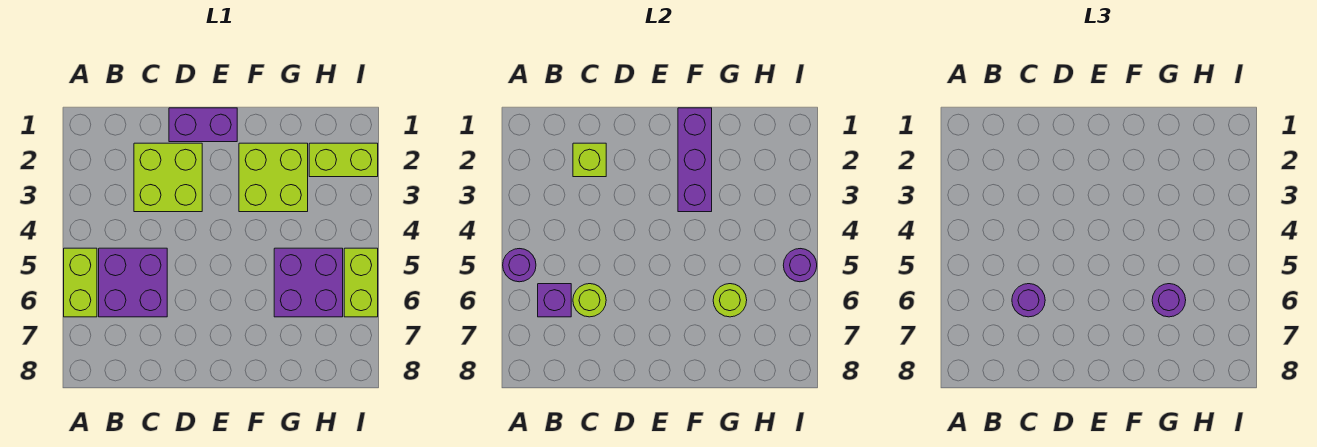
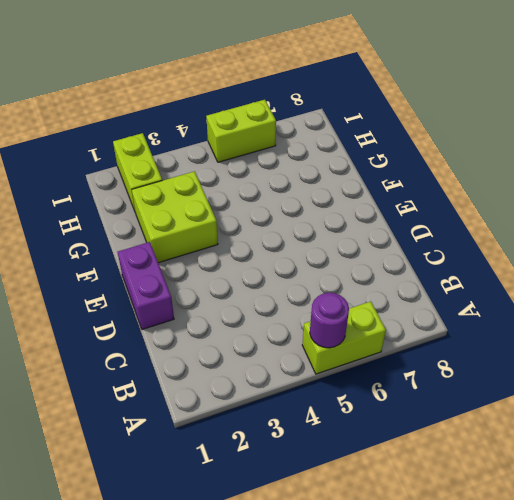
none -> purple 2x2 brick [99,248,167,317]
none -> lime 2x2 brick [134,143,202,212]
none -> purple 2x2 brick [274,248,343,317]

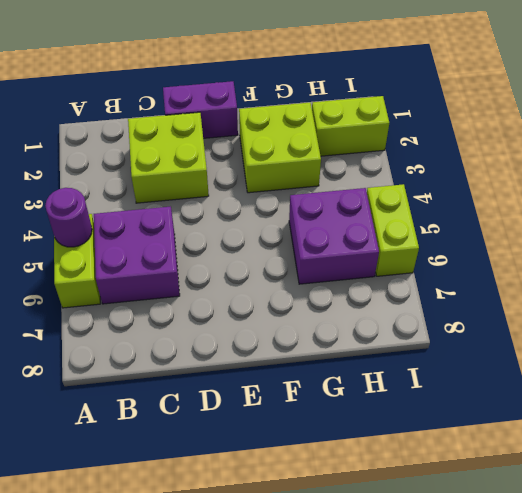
none -> purple 1x1 brick [538,284,571,317]
none -> lime 1x1 brick [573,143,606,177]
none -> lime 1x1 round brick [573,284,606,317]

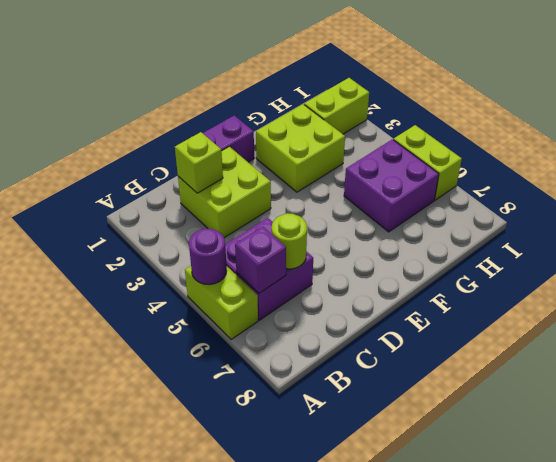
none -> purple 1x3 brick [678,108,712,212]
none -> lime 1x1 round brick [713,284,747,317]
none -> purple 1x1 round brick [783,249,817,282]

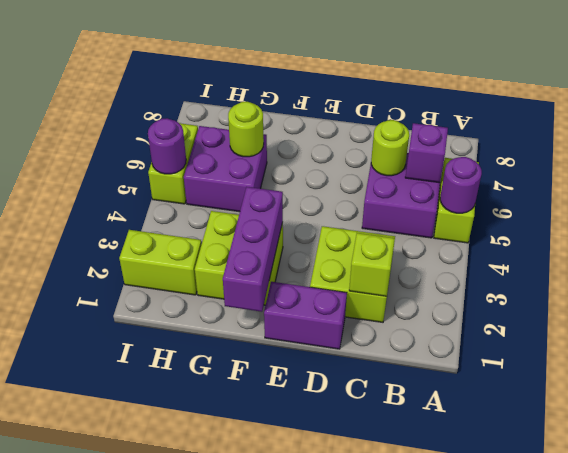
none -> purple 1x1 round brick [1012,284,1045,317]
none -> purple 1x1 round brick [1152,284,1186,317]

